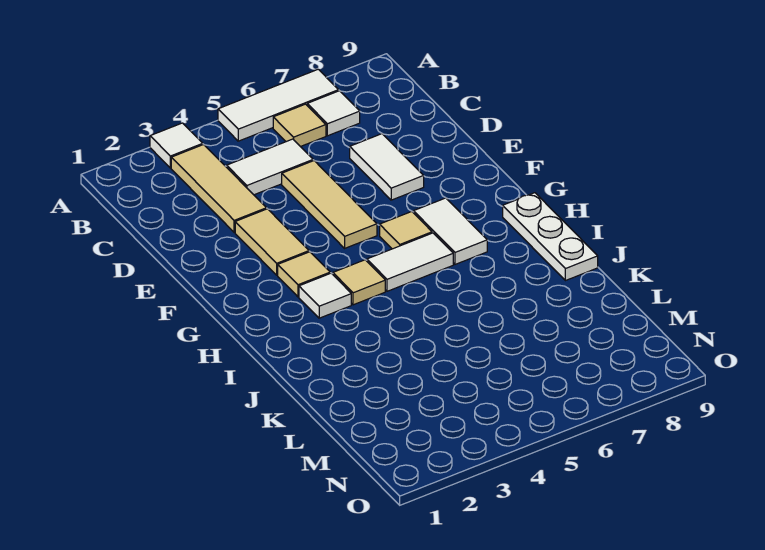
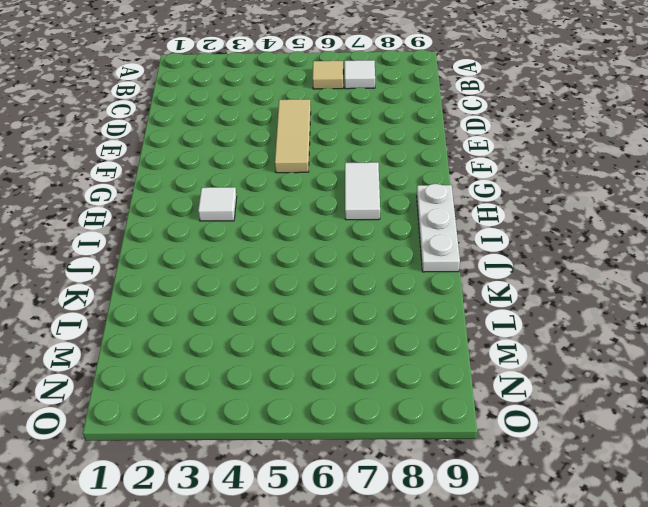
none -> white 1x1 tile [150,123,203,168]
none -> white 1x3 tile [218,69,339,141]
none -> tan 1x3 tile [171,144,266,232]

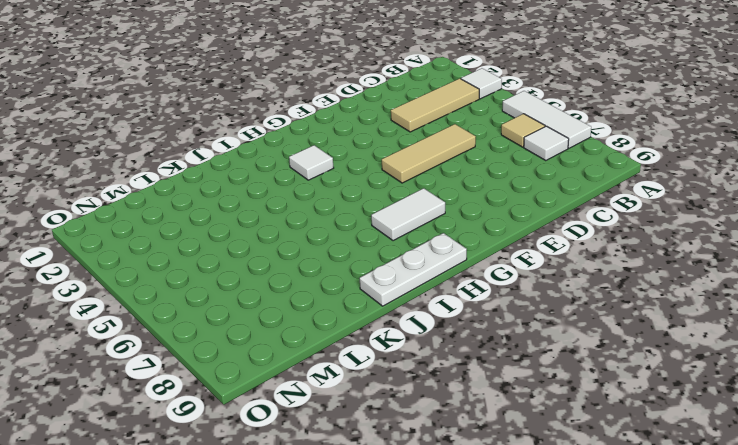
none -> white 1x2 tile [227,139,313,195]
none -> white 1x2 tile [350,134,424,200]
none -> tan 1x2 tile [235,209,309,275]

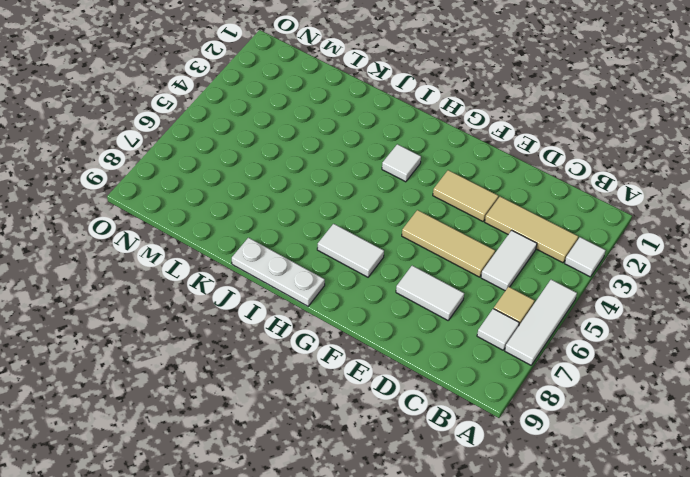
none -> tan 1x1 tile [278,252,330,297]
none -> tan 1x1 tile [380,212,432,249]
none -> tan 1x1 tile [333,260,385,305]

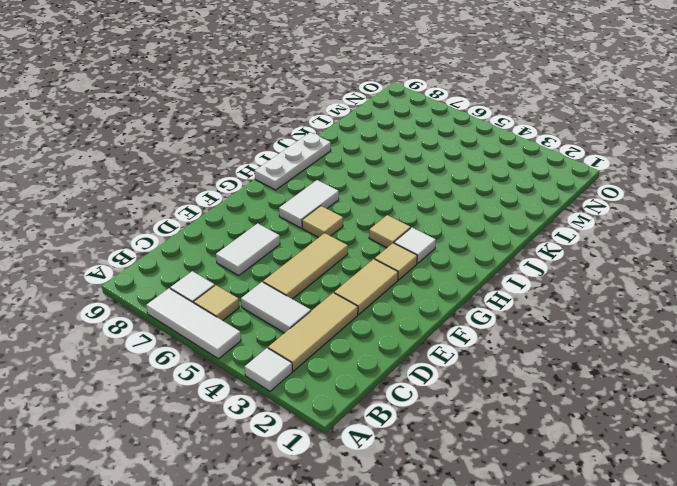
none -> white 1x2 tile [367,233,453,291]

